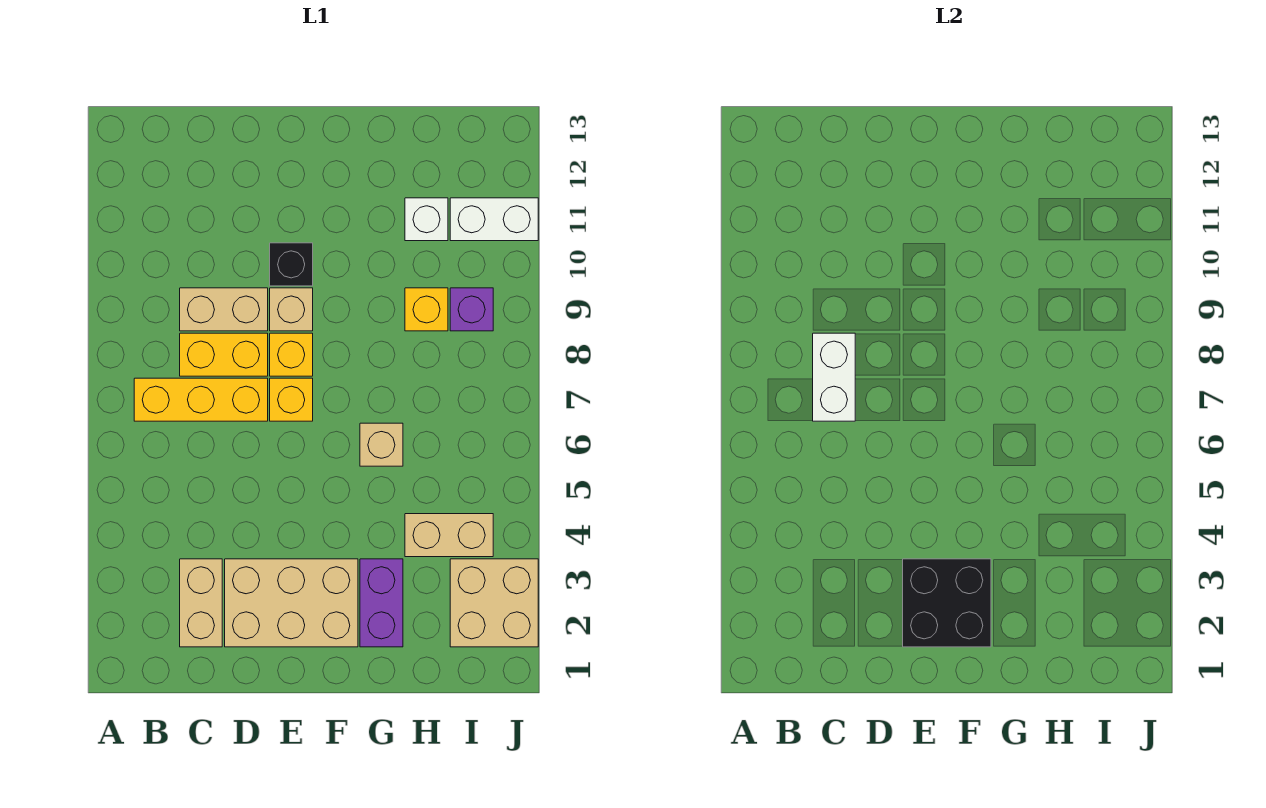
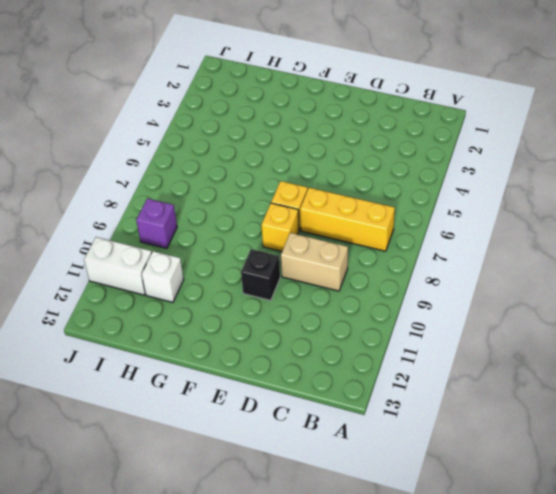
none -> tan 1x2 brick [180,559,222,647]
none -> yellow 1x2 brick [180,333,268,376]
none -> tan 2x3 brick [225,559,358,647]

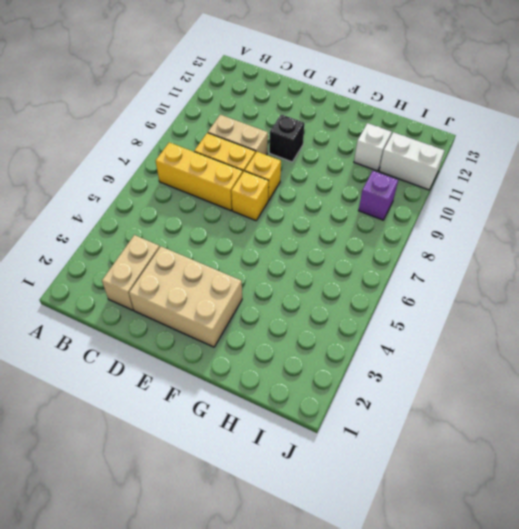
none -> tan 1x1 brick [270,288,313,331]
none -> purple 1x2 brick [360,559,403,647]
none -> tan 1x1 brick [360,423,403,466]

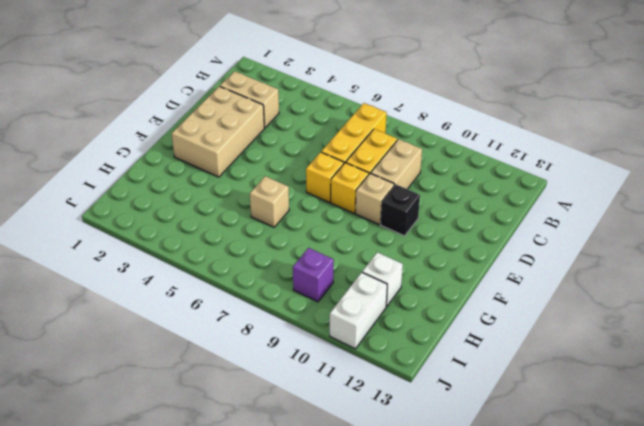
none -> purple 1x2 brick [360,559,403,647]
none -> tan 1x2 brick [405,514,493,557]
none -> yellow 1x1 brick [405,288,448,331]

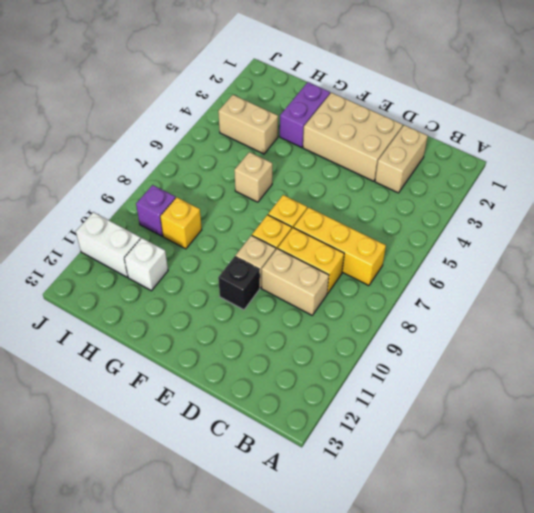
none -> tan 2x2 brick [450,559,538,647]
none -> white 1x2 brick [813,333,855,421]
none -> black 2x2 brick [903,559,991,647]

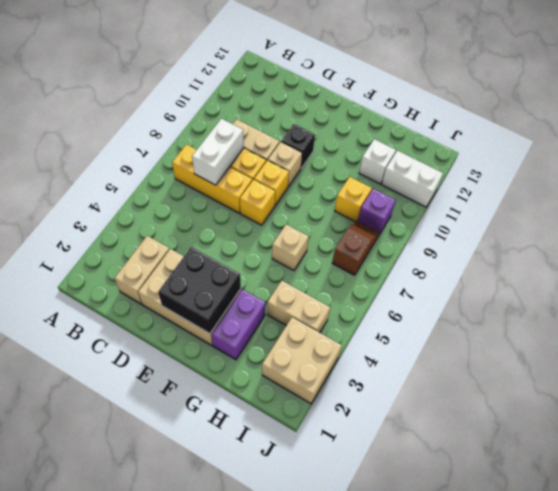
brown 1x2 slope [332,221,380,275] -> none

